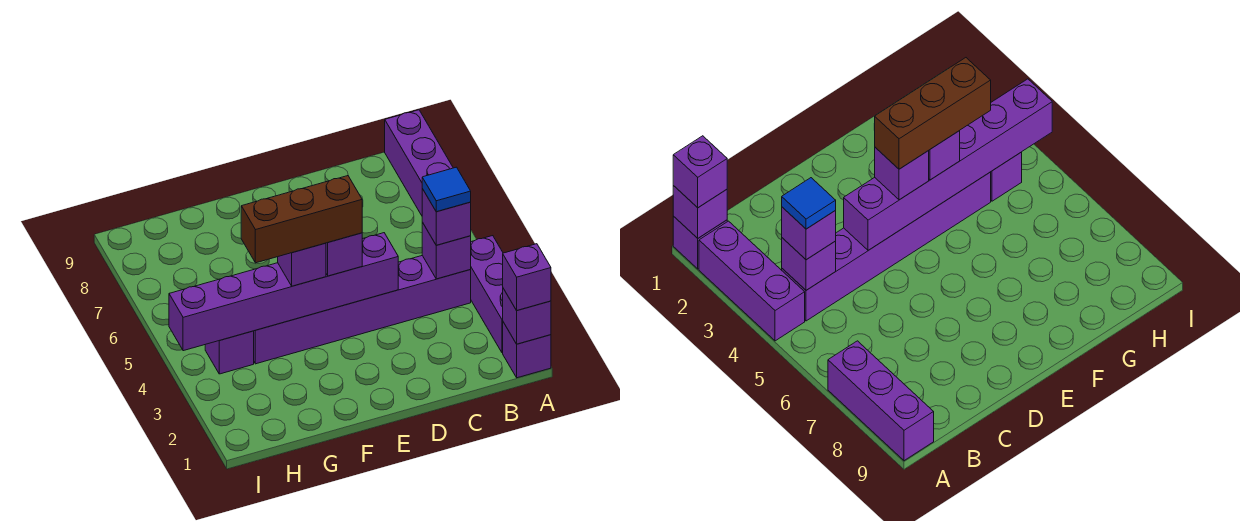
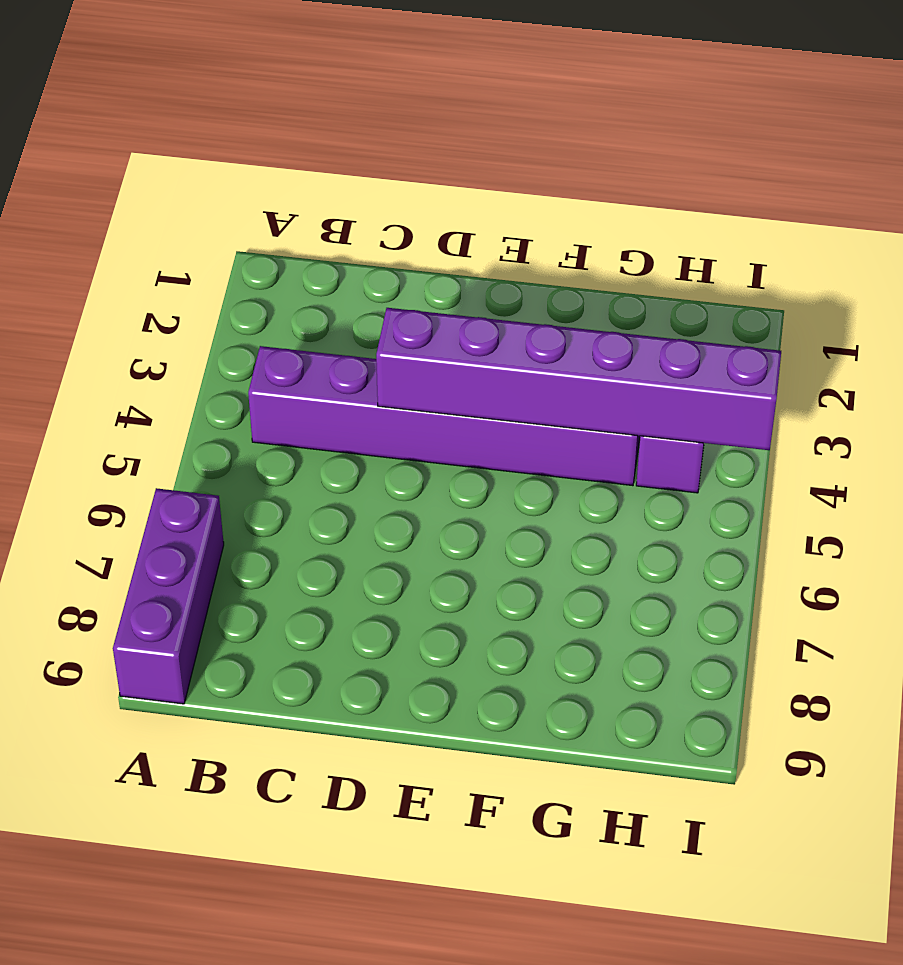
none -> purple 1x1 brick [503,322,551,378]
none -> purple 1x3 brick [470,236,503,353]
none -> purple 1x1 brick [503,289,551,344]

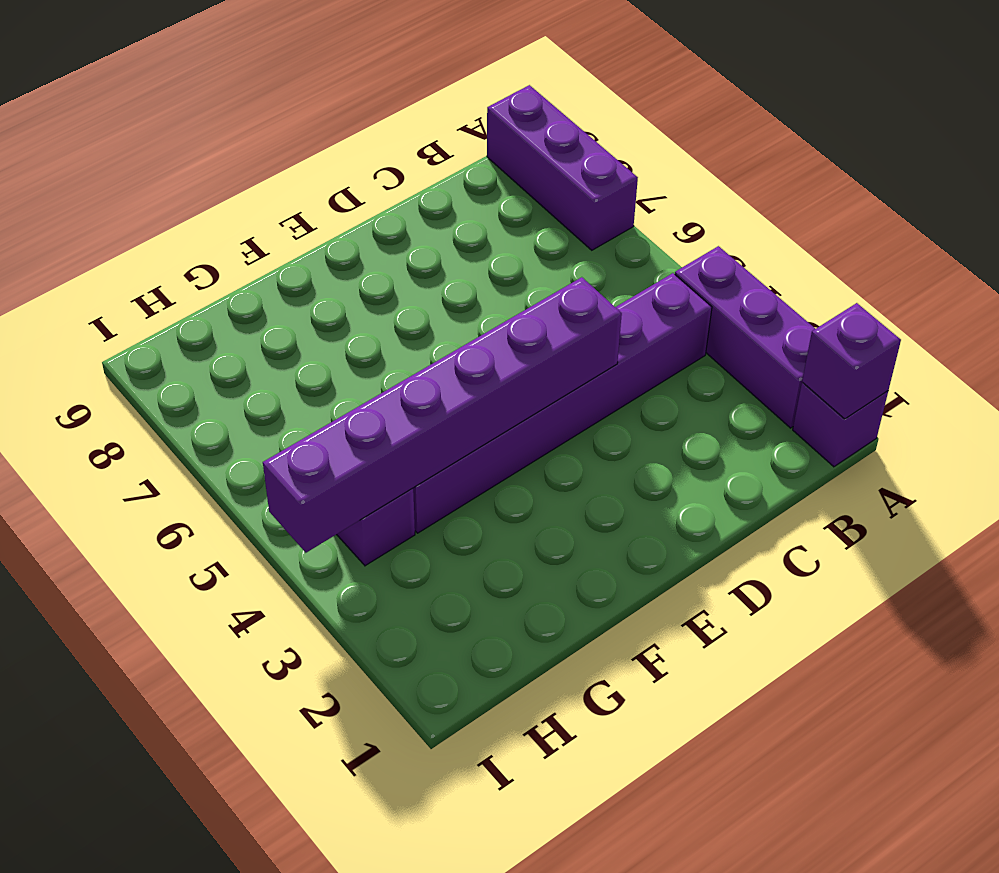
none -> purple 1x1 brick [422,222,471,279]
none -> purple 1x1 brick [503,244,551,310]
none -> purple 1x1 brick [422,189,471,245]

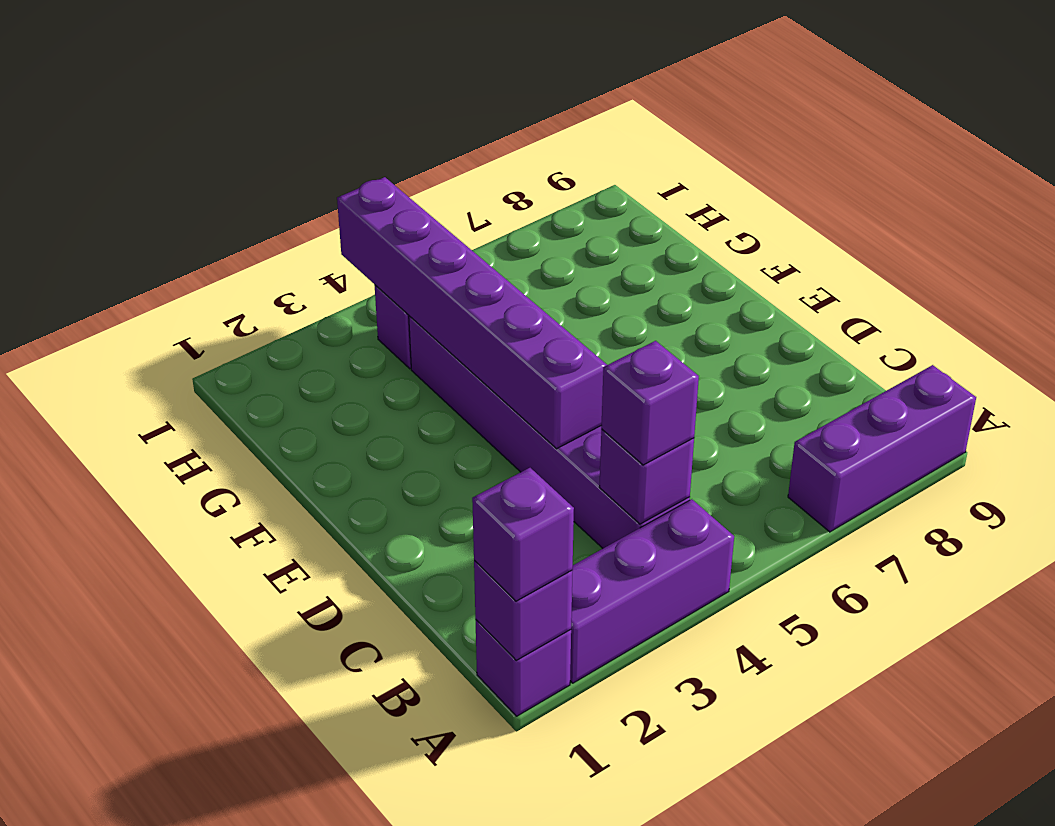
none -> purple 1x1 brick [326,233,362,276]
none -> purple 1x1 brick [278,243,326,286]
none -> blue 1x1 tile [422,167,471,212]

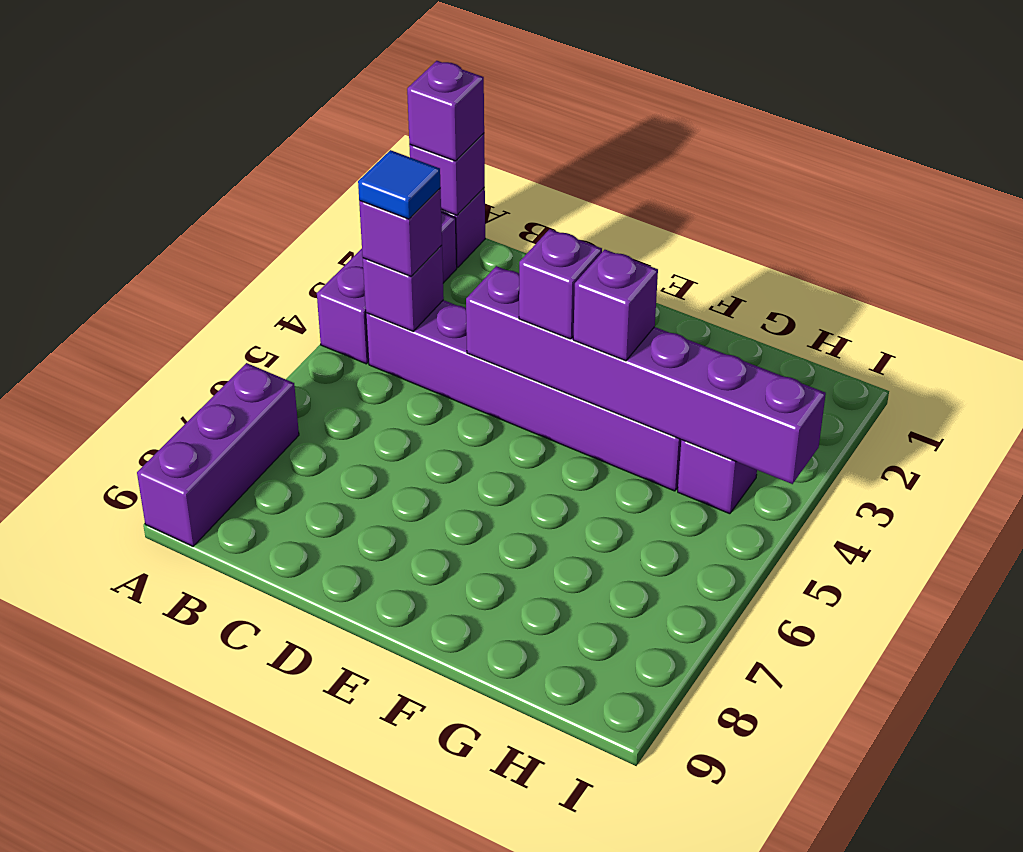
none -> brown 1x3 brick [241,176,362,263]

